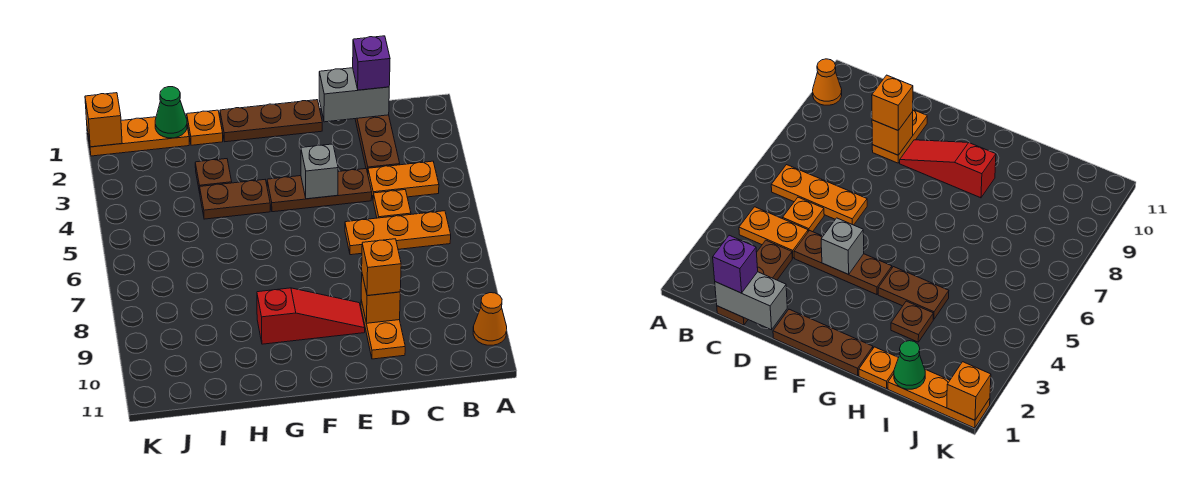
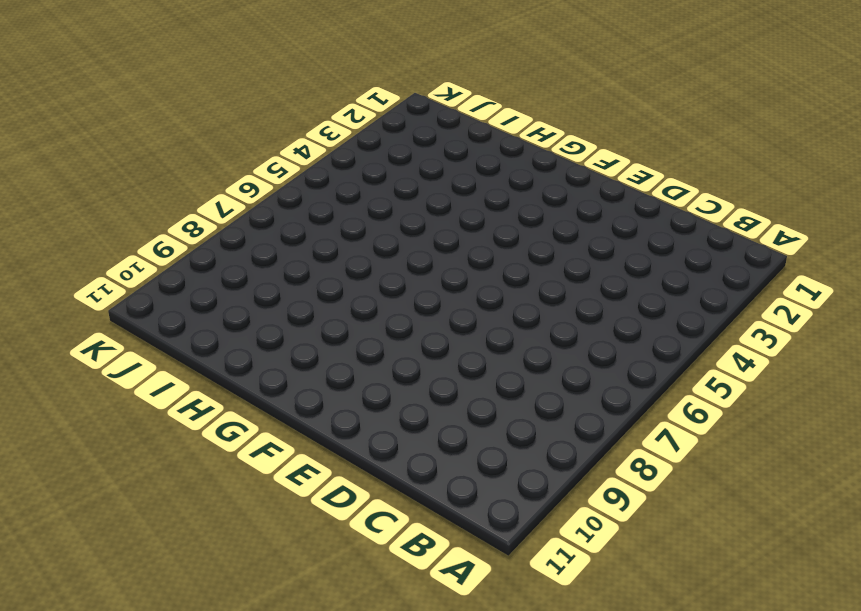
none -> orange 1x1 cone [473,293,507,345]
none -> orange 1x2 plate [368,161,439,198]
none -> orange 1x3 plate [345,211,451,255]

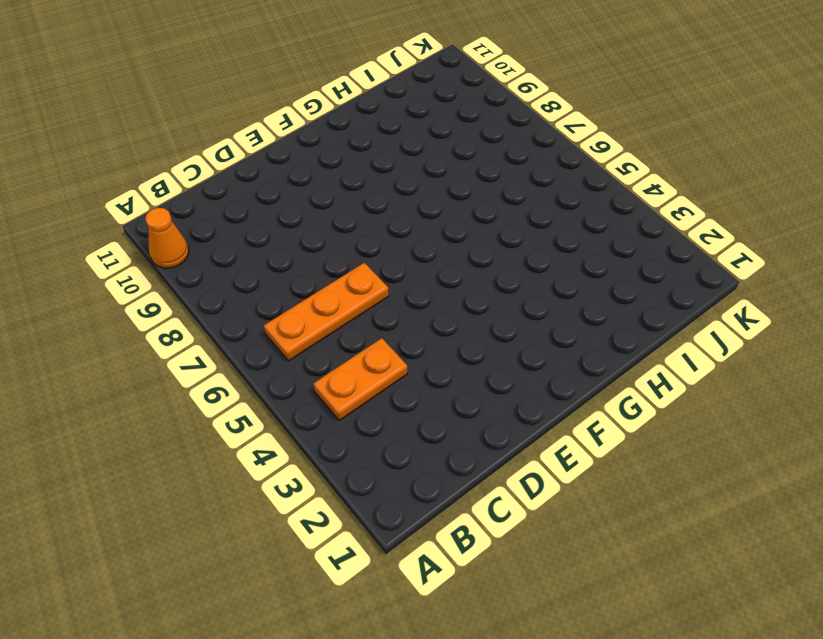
none -> brown 1x3 plate [355,115,400,173]
none -> orange 1x1 plate [373,190,411,218]
none -> brown 1x3 plate [267,169,372,212]

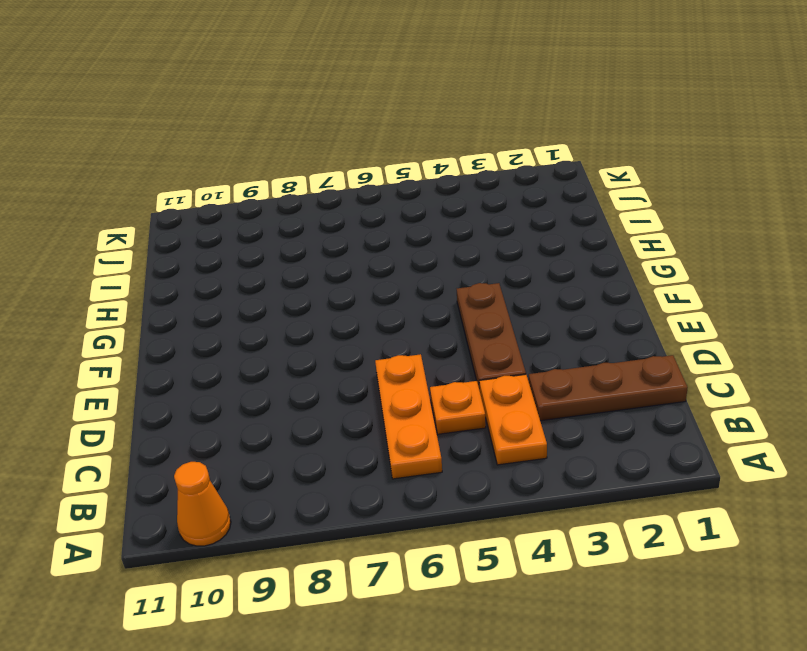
none -> orange 1x2 plate [361,300,405,359]
none -> brown 1x3 plate [220,100,322,142]
none -> red 1x3 slope [257,288,365,344]

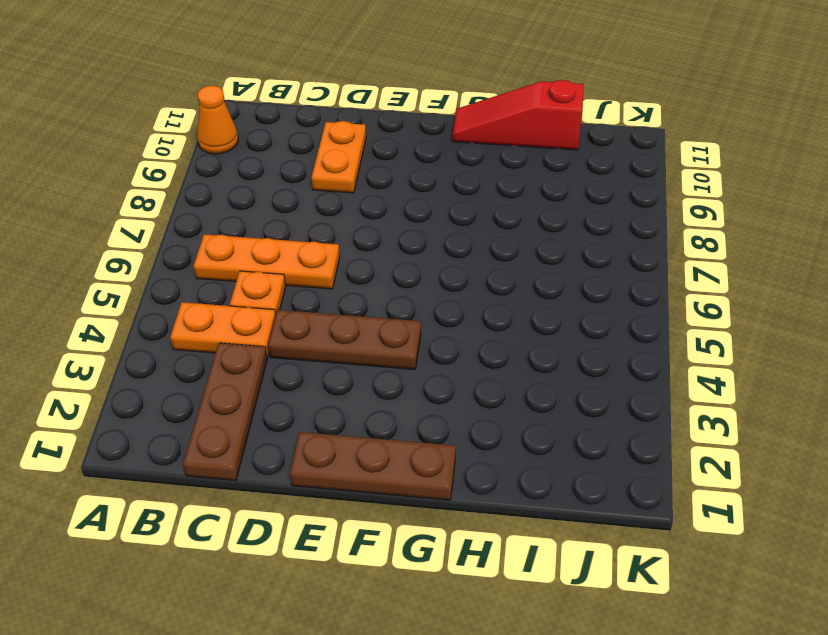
red 1x3 slope [452,80,584,150] -> red 1x3 slope moved to [257,288,365,344]
none -> brown 1x2 plate [200,180,270,219]
none -> orange 1x1 plate [187,110,223,145]
none -> brown 1x1 plate [195,159,232,193]

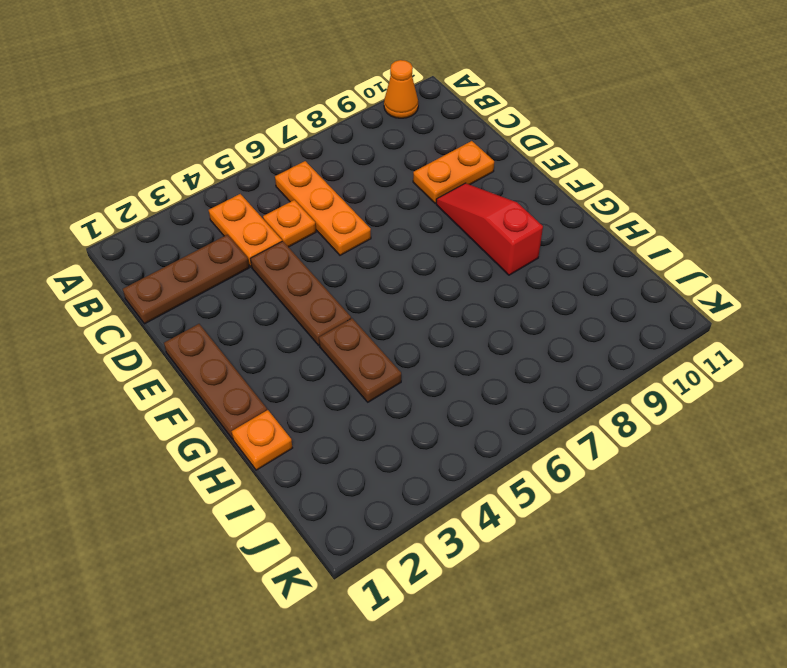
none -> brown 1x1 plate [195,159,232,193]
none -> orange 1x3 plate [87,117,189,156]
none -> grey 1x2 brick [319,68,389,122]

